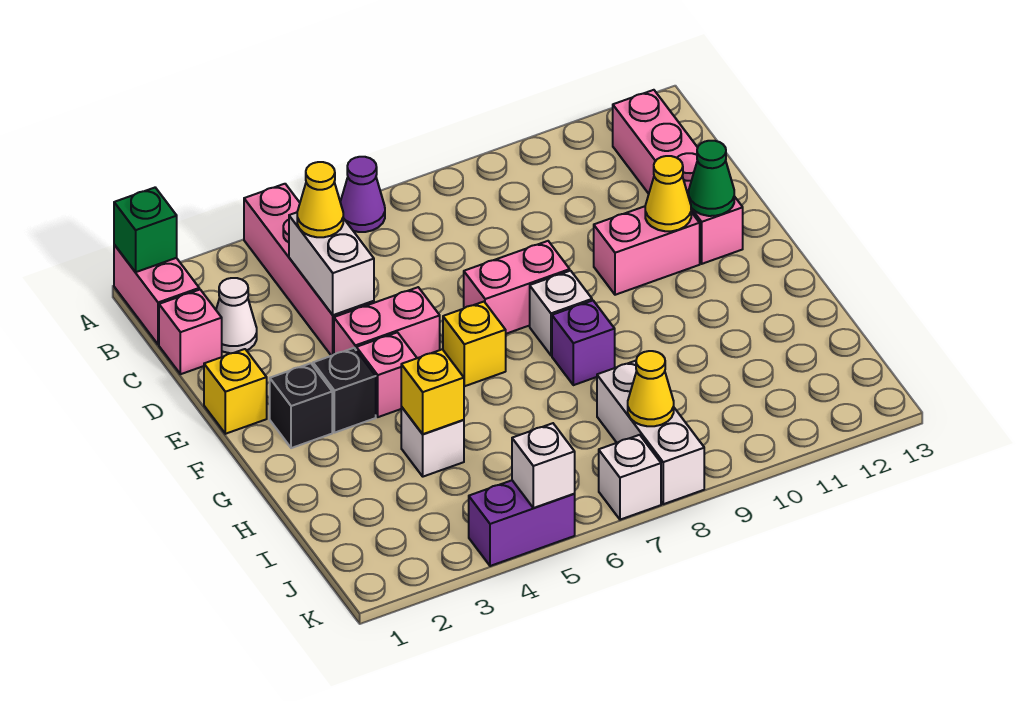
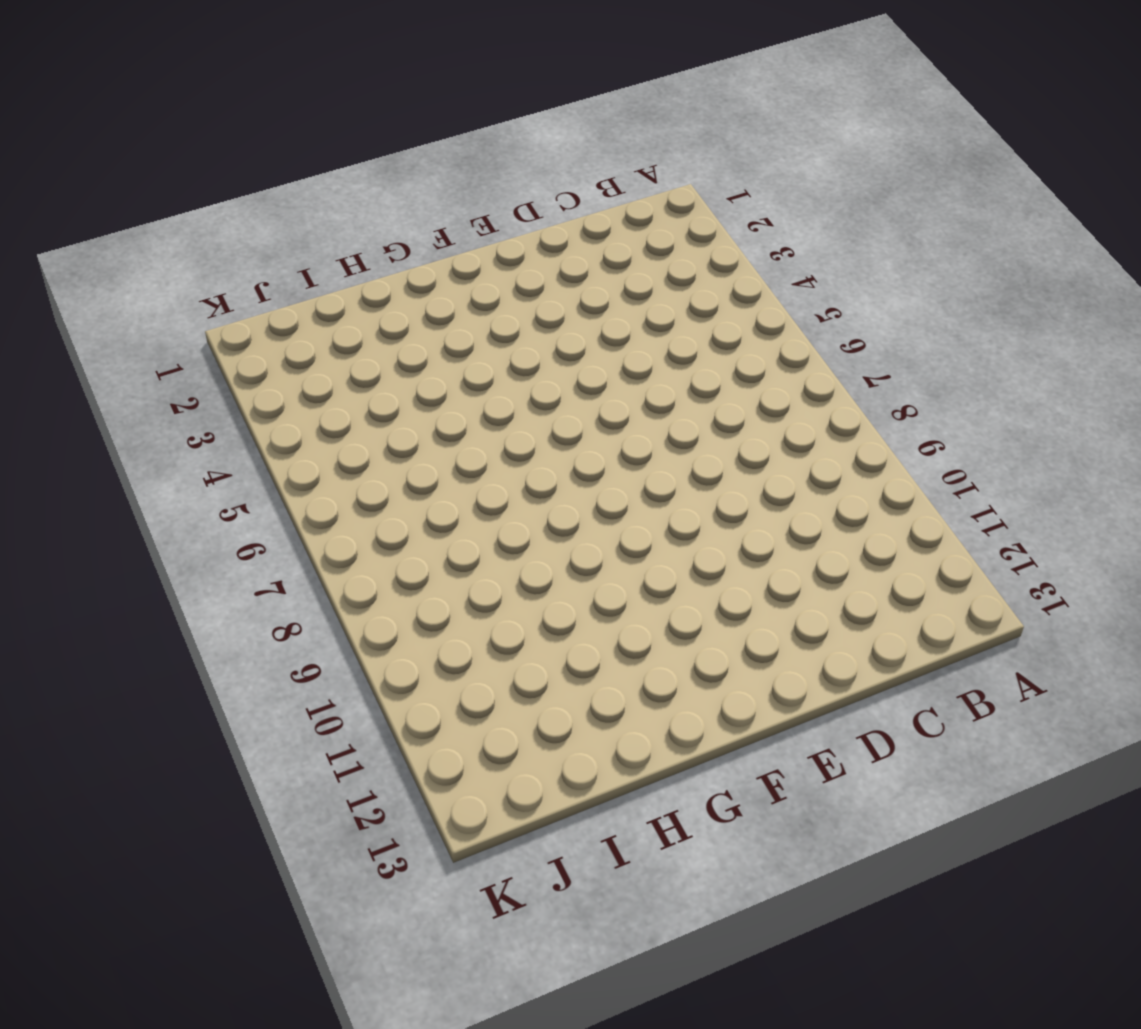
none -> pink 1x2 brick [114,245,199,344]
none -> pink 1x4 brick [244,184,374,356]
none -> purple 1x1 cone [340,157,385,232]

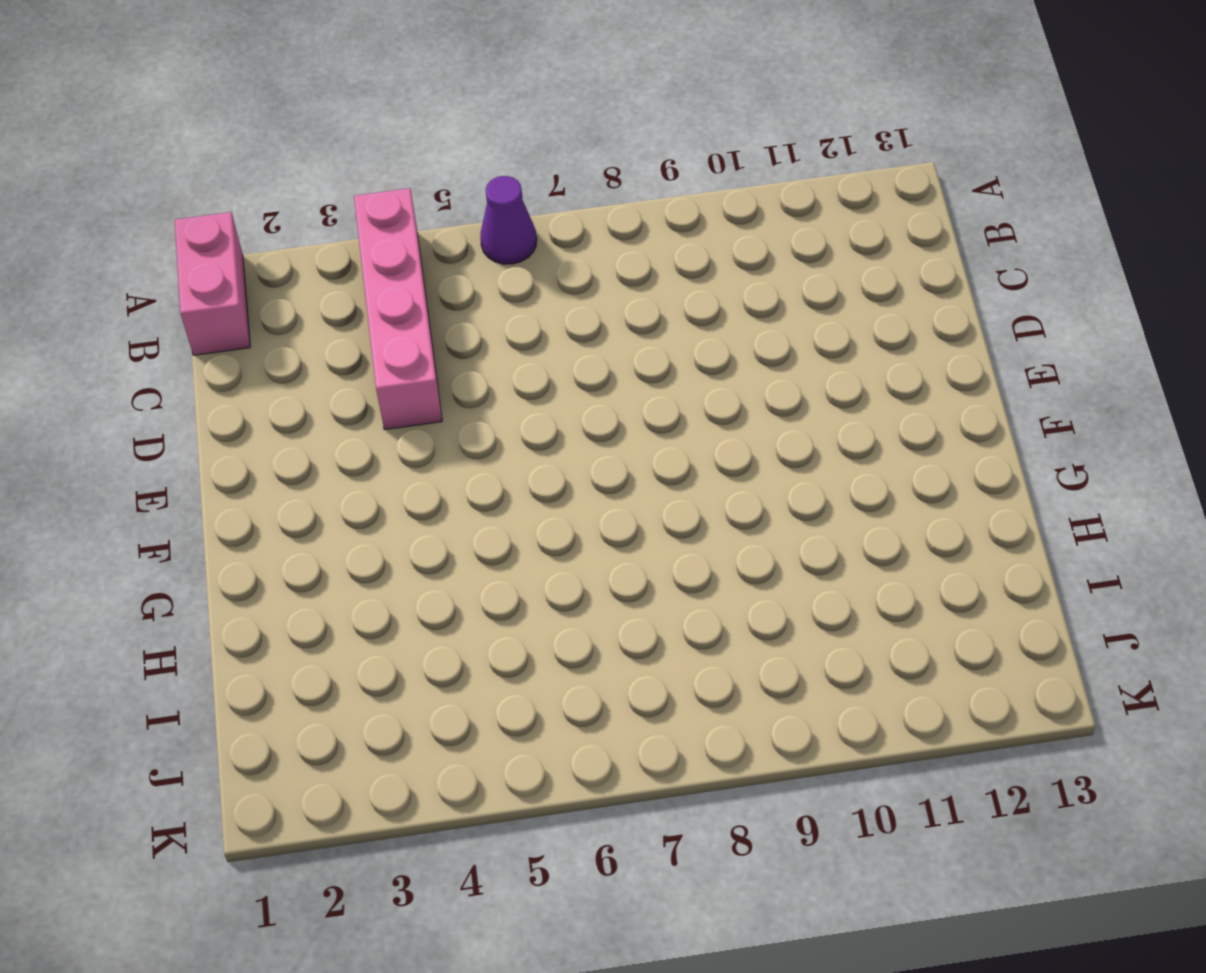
none -> pink 1x4 brick [613,90,743,264]
none -> pink 1x1 brick [159,289,222,374]
none -> white 1x1 cone [216,278,257,353]

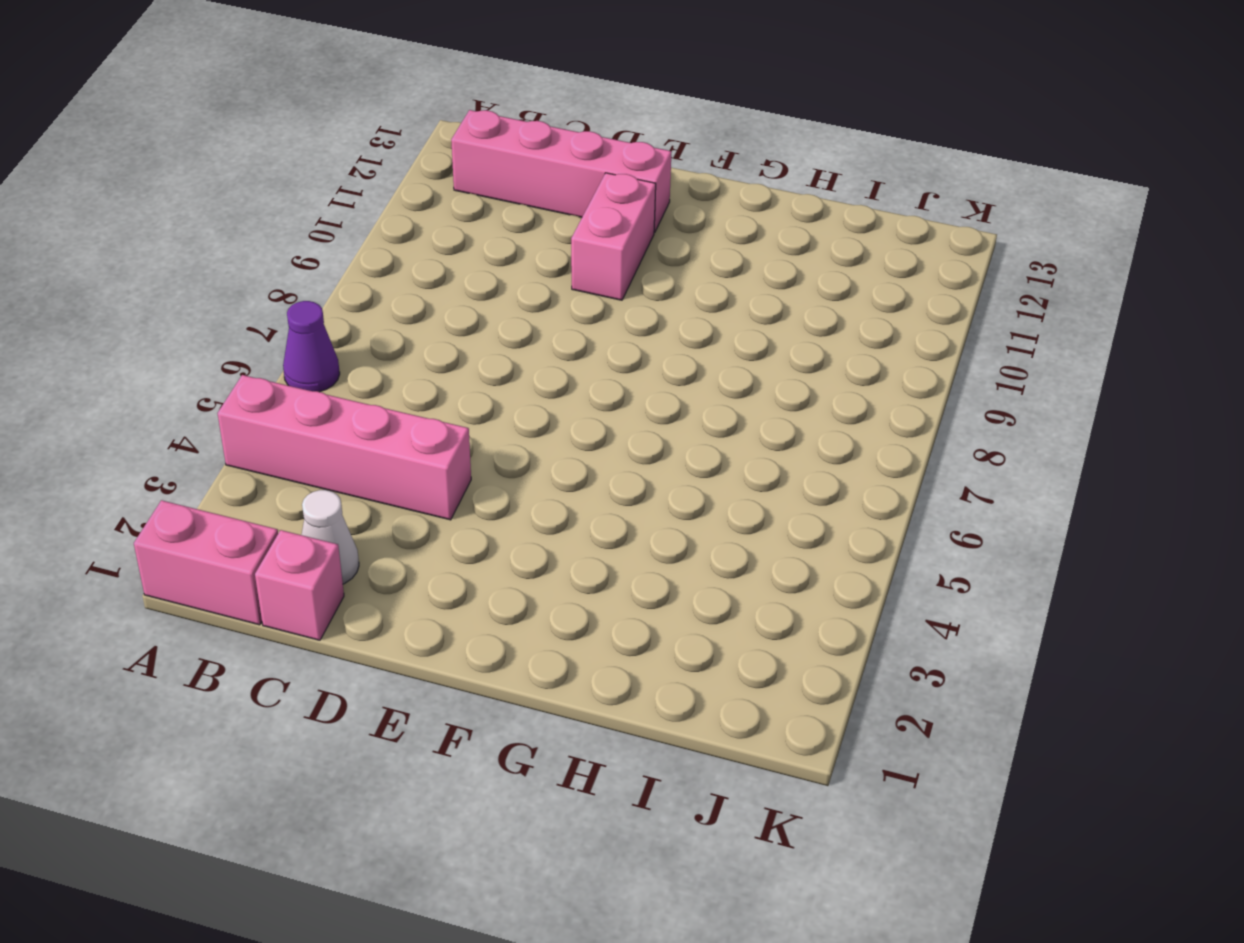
none -> yellow 1x1 brick [204,349,267,434]
none -> pink 1x2 brick [334,287,440,358]
none -> pink 1x2 brick [464,241,570,334]

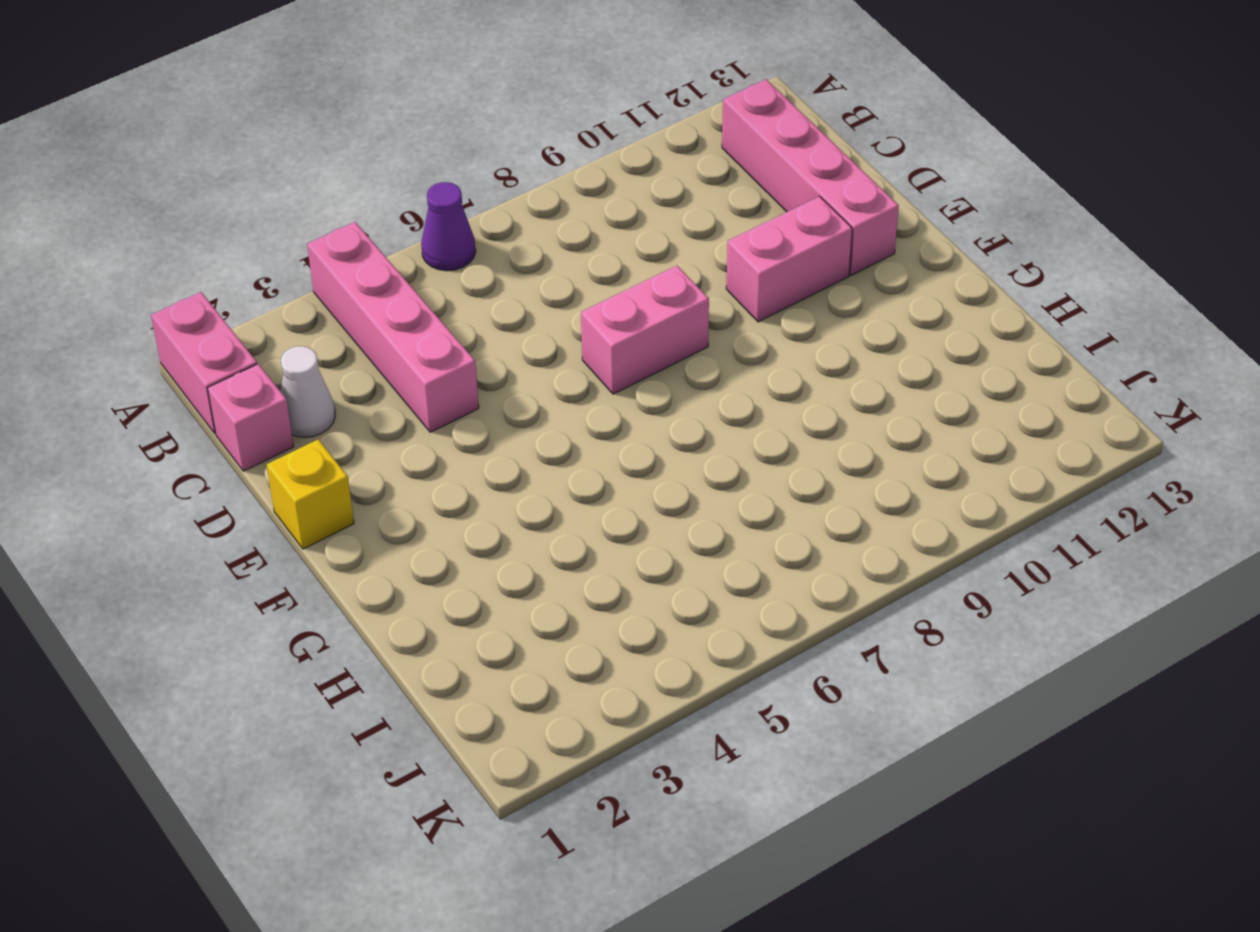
none -> pink 1x2 brick [334,287,440,358]
none -> black 1x1 brick [270,363,332,448]
none -> black 1x1 brick [313,348,376,433]

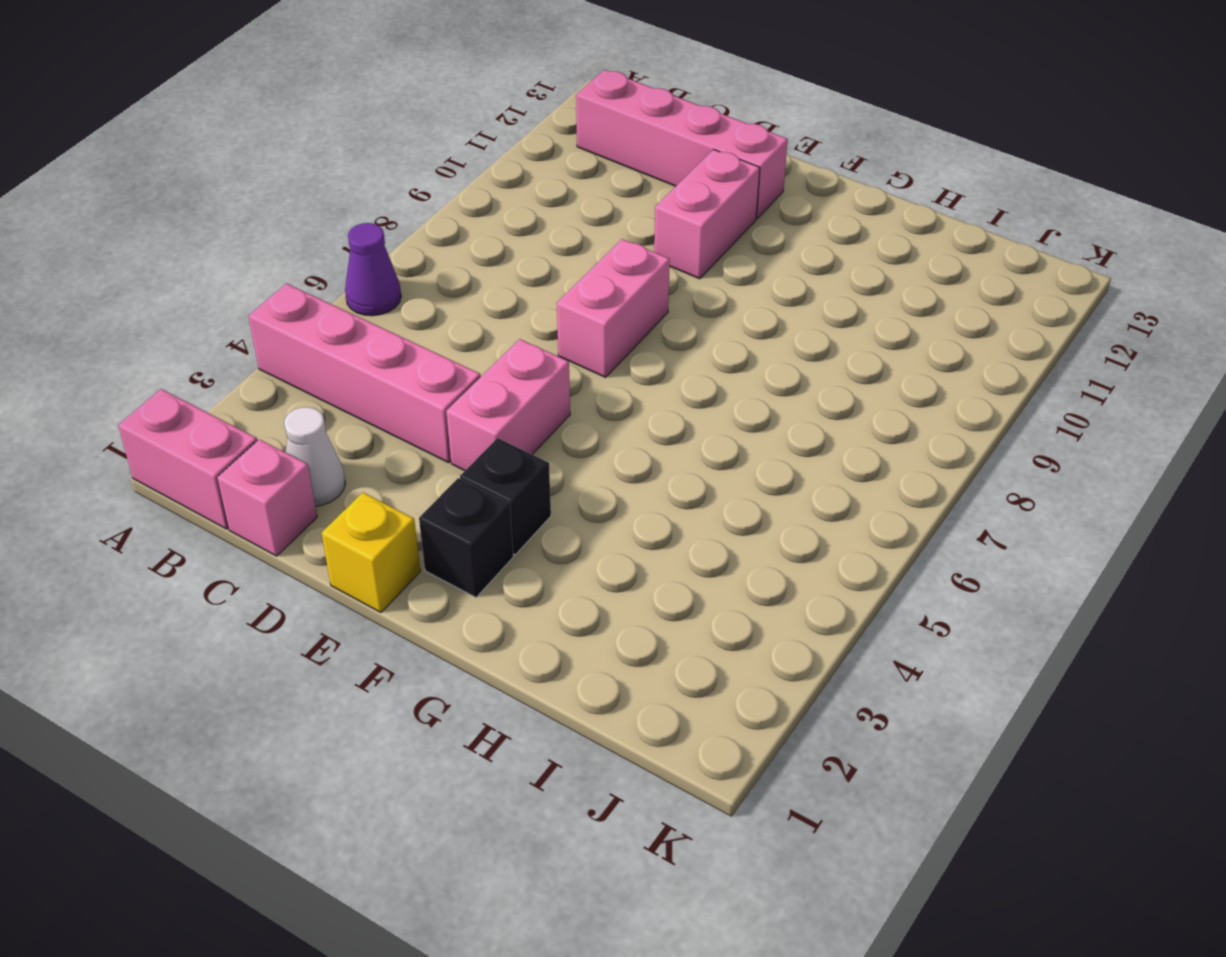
none -> pink 1x1 brick [356,332,417,417]
none -> yellow 1x1 brick [443,302,506,386]
none -> white 1x1 brick [530,271,592,355]

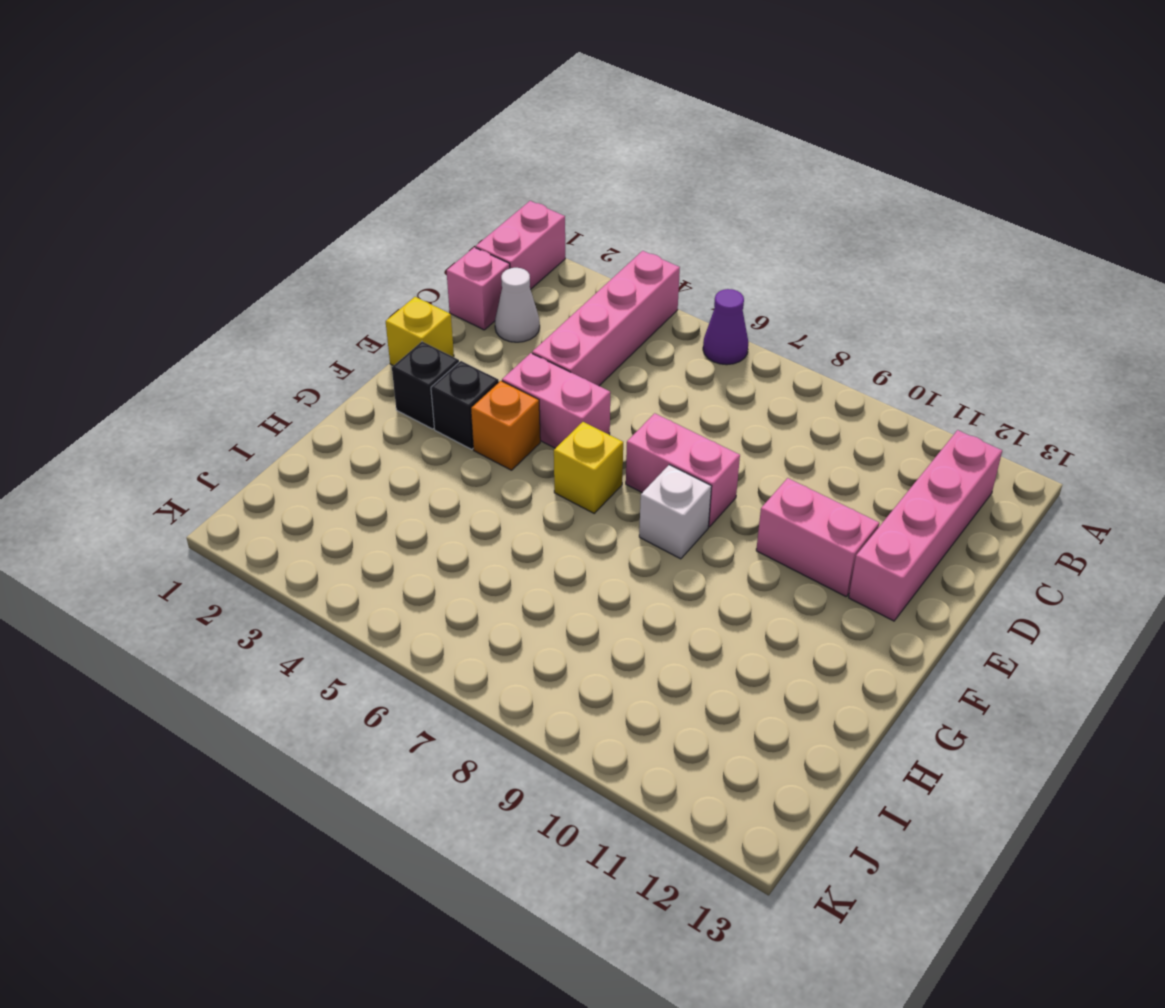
orange 1x1 brick [471,381,540,470] -> pink 1x1 brick [356,332,417,417]
none -> purple 1x1 brick [552,301,615,385]
none -> white 1x1 brick [401,407,464,477]
none -> white 1x3 brick [597,361,704,504]

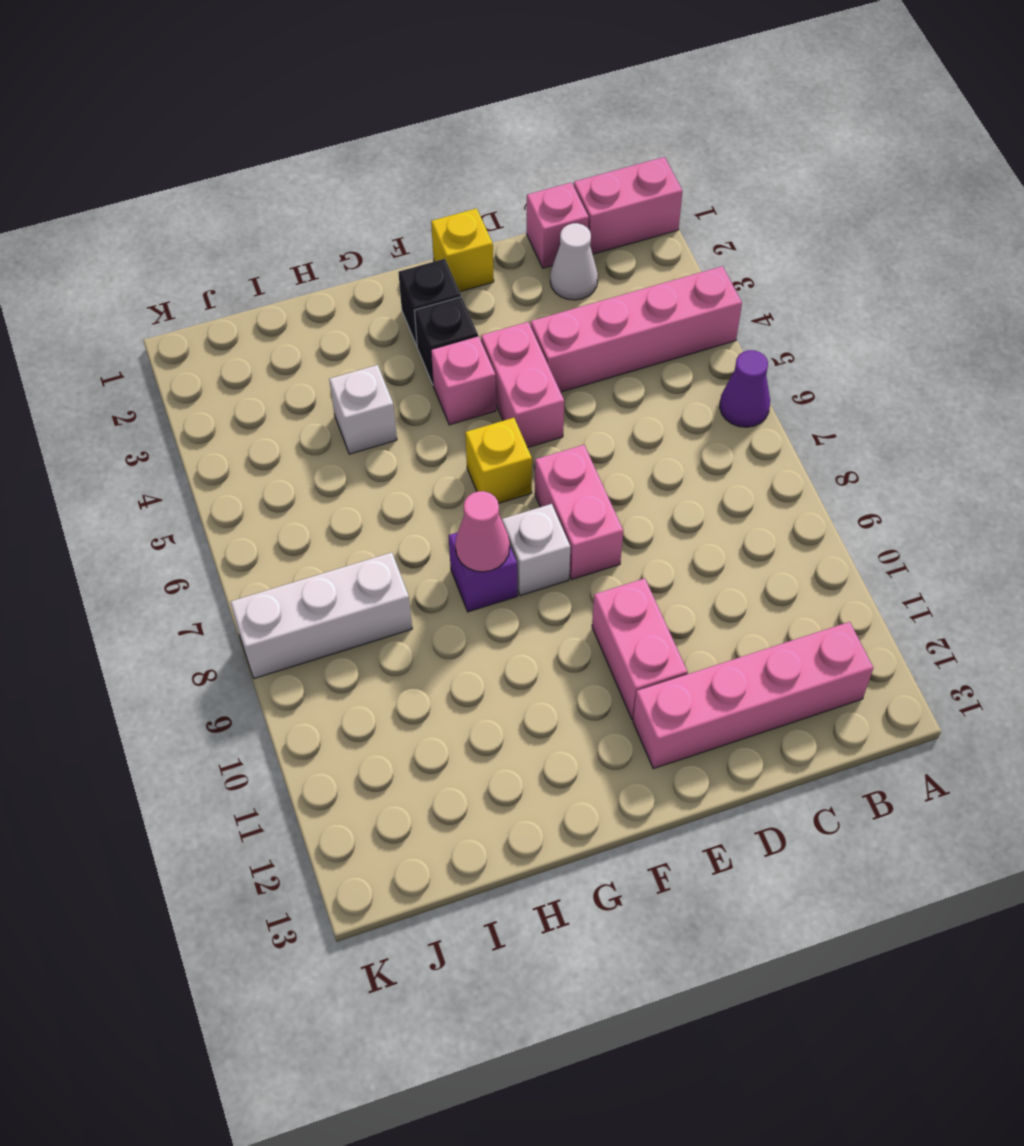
pink 1x1 cone [455,491,510,572] -> none
none -> purple 1x2 brick [469,480,575,566]
none -> white 1x1 brick [599,435,661,520]
none -> green 1x1 brick [114,188,177,272]

